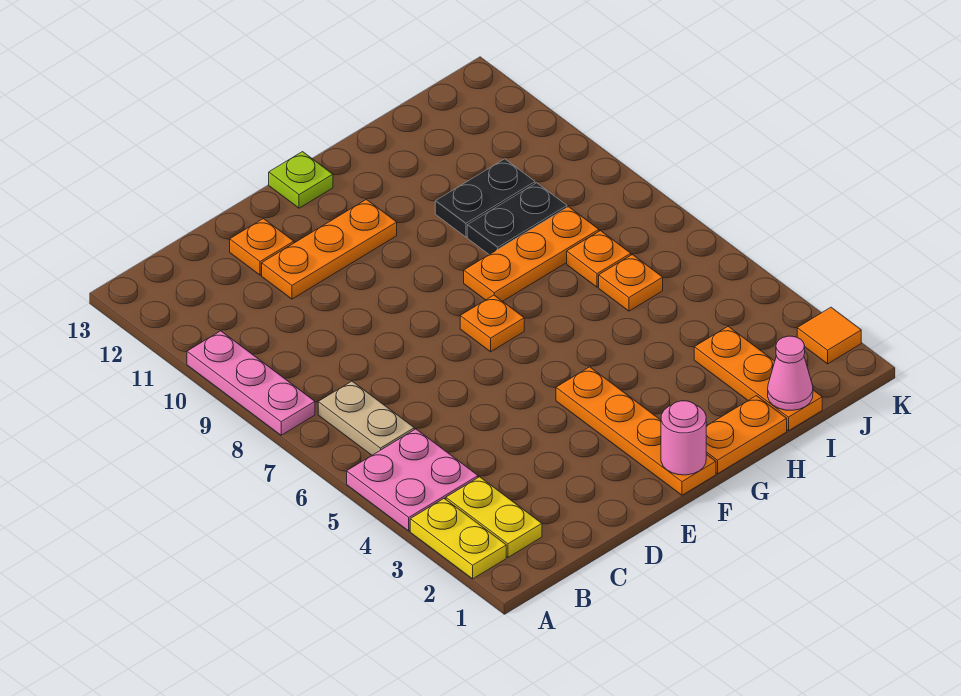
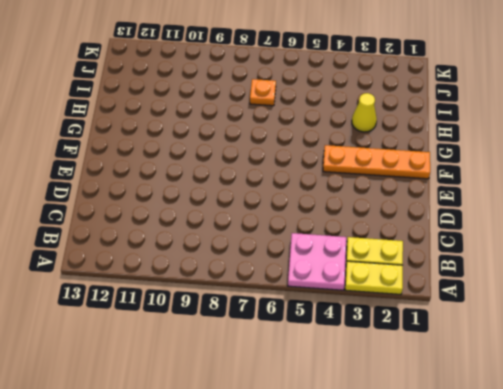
yellow 1x1 cone [352,93,377,132] -> none
none -> pink 1x3 plate [187,331,315,435]
none -> tan 1x2 plate [318,381,414,455]
none -> orange 1x3 plate [262,199,397,299]

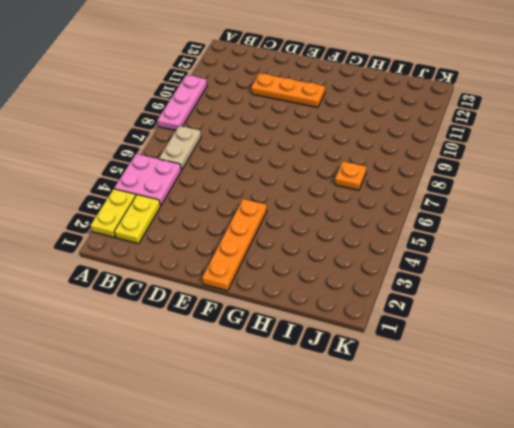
none -> orange 1x1 plate [230,219,294,275]
none -> orange 1x1 plate [460,295,524,352]
none -> lime 1x1 plate [269,152,333,208]

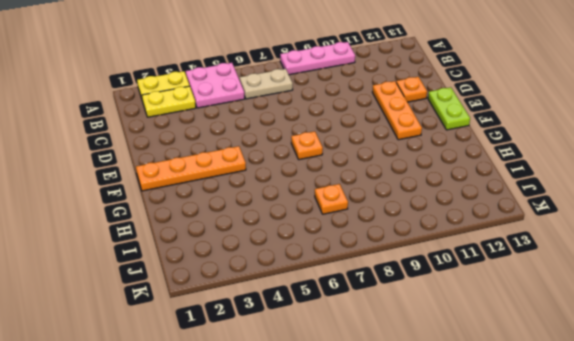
lime 1x2 plate [428,87,470,130] -> lime 1x1 plate [269,152,333,208]
none -> orange 1x2 plate [706,396,787,474]
none -> orange 1x3 plate [464,207,599,301]
none -> black 1x2 plate [467,183,567,255]

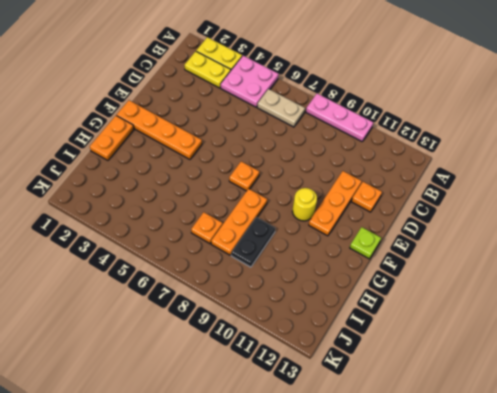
yellow 1x1 round brick [292,188,317,221] -> none
none -> black 1x2 plate [435,159,535,237]
none -> orange 1x3 plate [694,326,822,431]
none -> orange 1x1 plate [599,255,663,311]

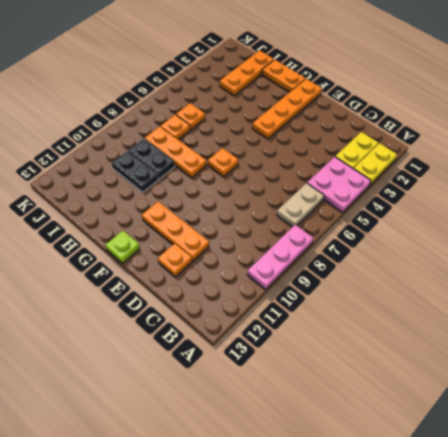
none -> orange 1x1 tile [797,307,861,364]
none -> pink 1x1 round brick [661,401,706,475]
none -> pink 1x1 cone [768,336,813,410]

